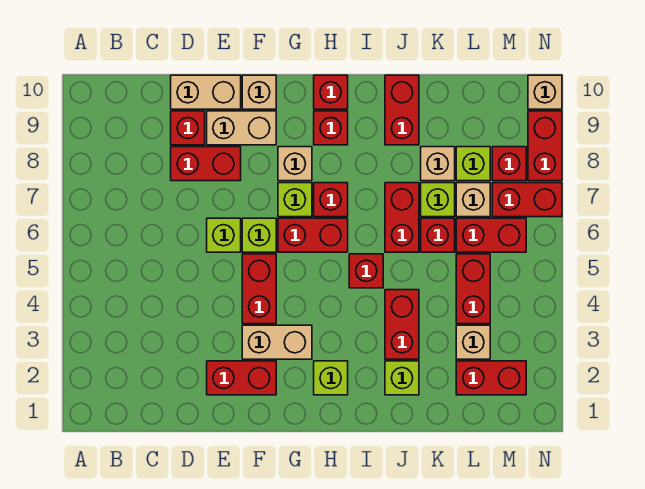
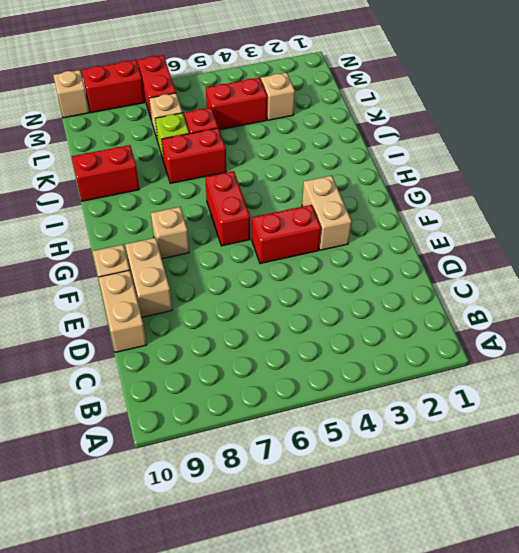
none -> red 1x2 brick [171,147,241,181]
none -> red 1x1 brick [171,111,205,145]
none -> red 1x2 brick [207,361,276,395]
none -> lime 1x1 brick [207,218,241,252]

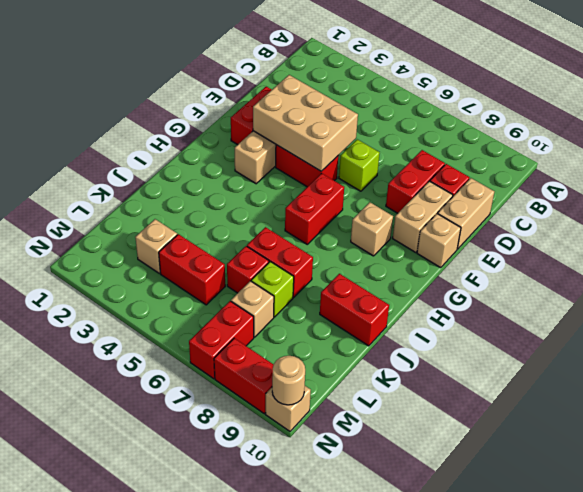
tan 2x3 brick [253,75,358,171] -> none
tan 1x1 round brick [272,356,305,405] -> none
none -> lime 1x1 brick [242,218,276,252]
none -> lime 1x1 brick [278,183,312,217]
none -> lime 1x1 brick [314,361,348,395]
none -> red 1x1 brick [314,183,348,217]

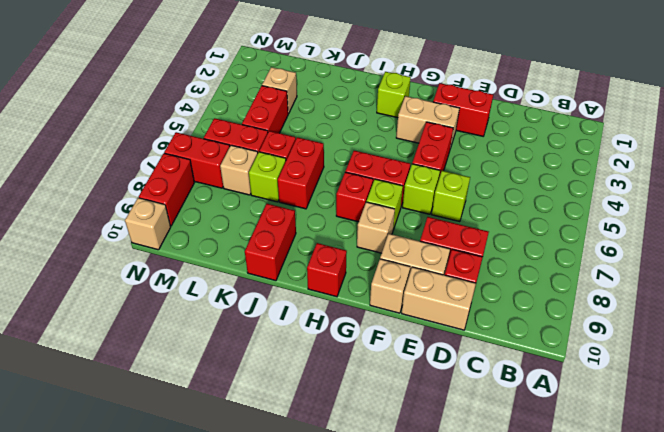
none -> red 1x1 brick [314,111,348,145]
none -> red 1x1 brick [349,254,383,288]
none -> lime 1x1 brick [385,361,419,395]
none -> red 1x2 brick [385,290,419,359]

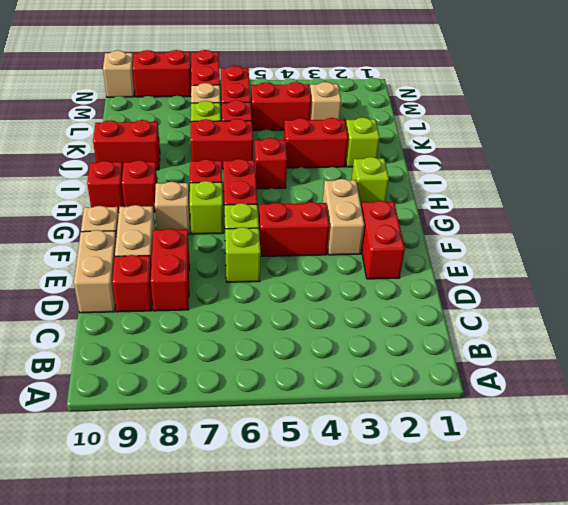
none -> tan 1x1 brick [421,147,455,181]
none -> red 1x2 brick [456,361,526,395]
none -> lime 1x1 brick [456,147,490,181]
none -> red 1x1 brick [492,147,526,181]

